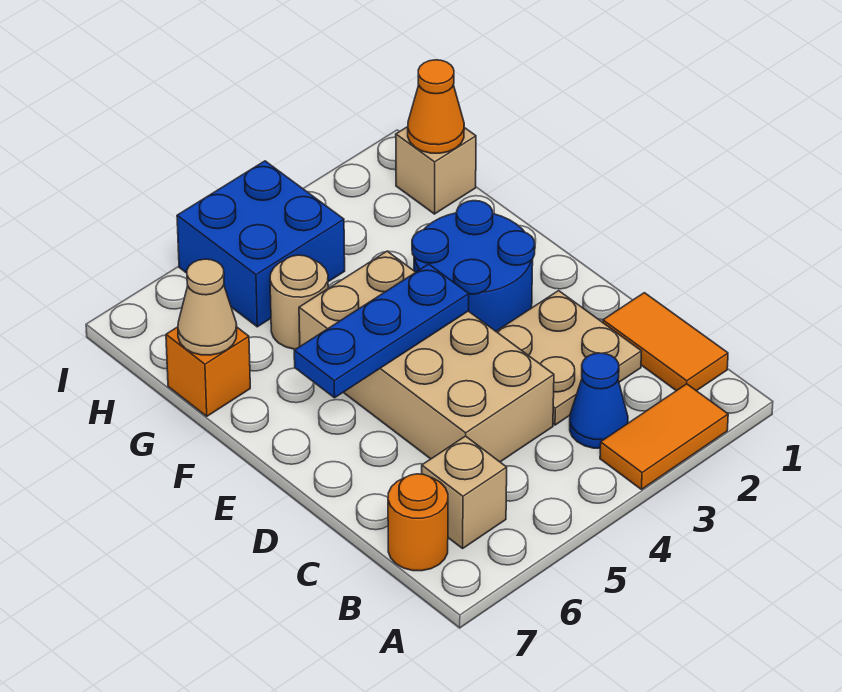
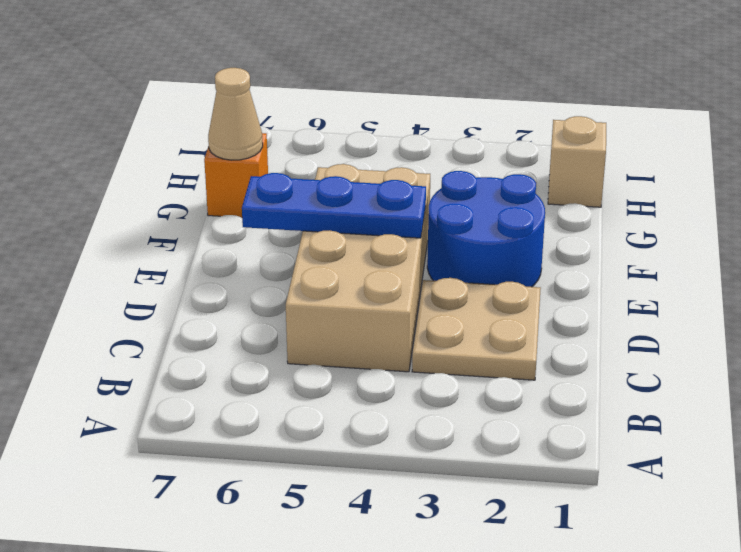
none -> orange 1x2 tile [600,384,728,489]
none -> orange 1x2 tile [603,293,728,391]
none -> blue 1x1 cone [570,353,628,448]

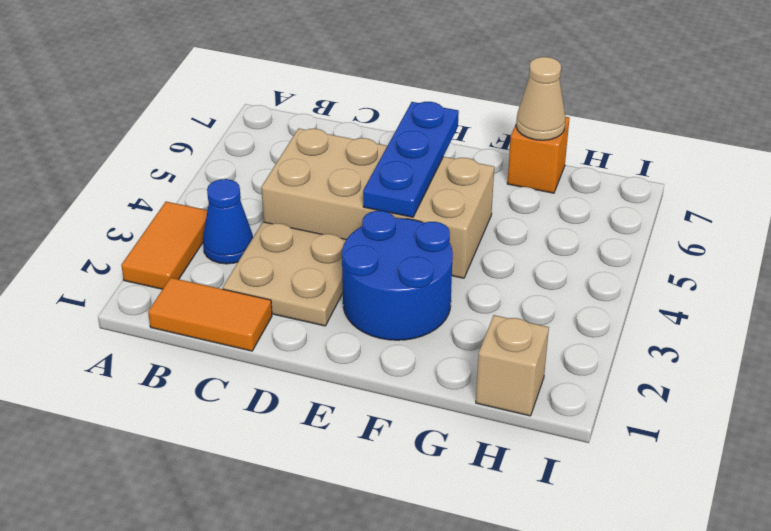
none -> tan 1x1 brick [422,436,507,548]
none -> orange 1x1 round brick [388,474,448,571]
none -> tan 1x1 round brick [270,255,328,349]

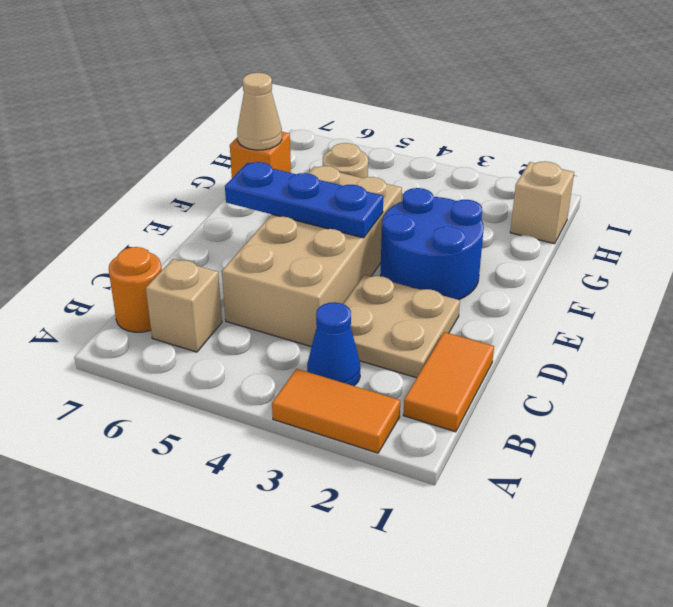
none -> blue 2x2 brick [177,161,345,327]
none -> orange 1x1 cone [408,60,464,153]

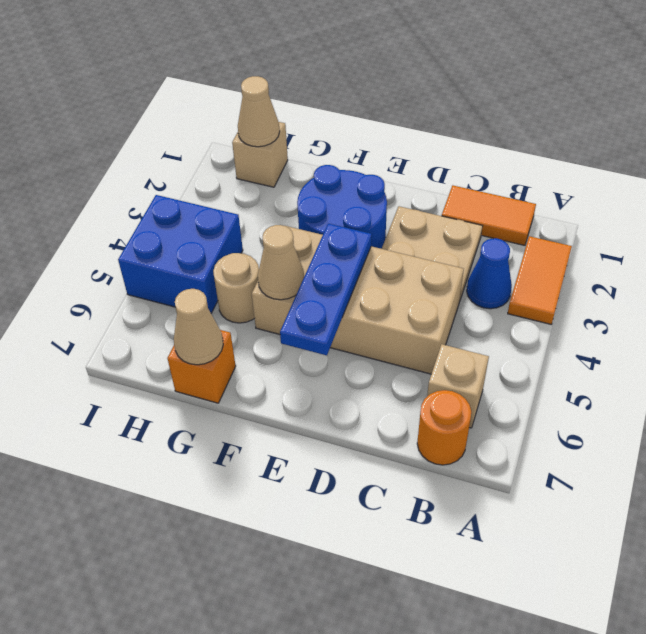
tan 1x1 cone [258,225,304,300] -> none
tan 1x1 cone [238,76,280,147] -> orange 1x1 cone [408,60,464,153]

